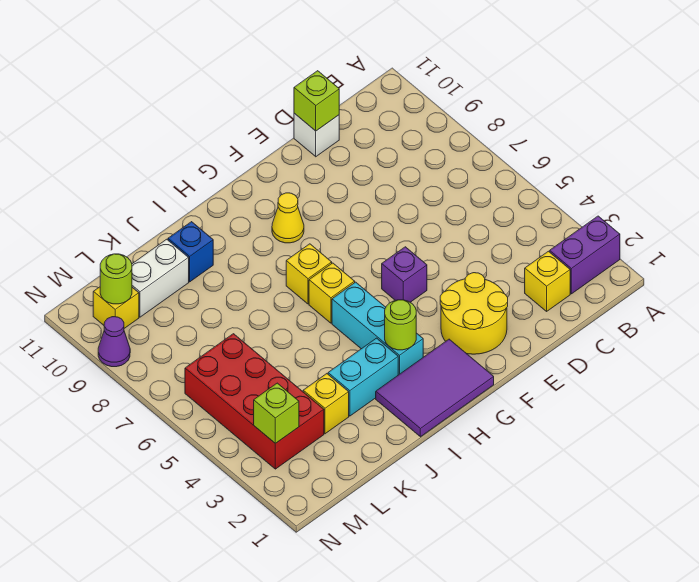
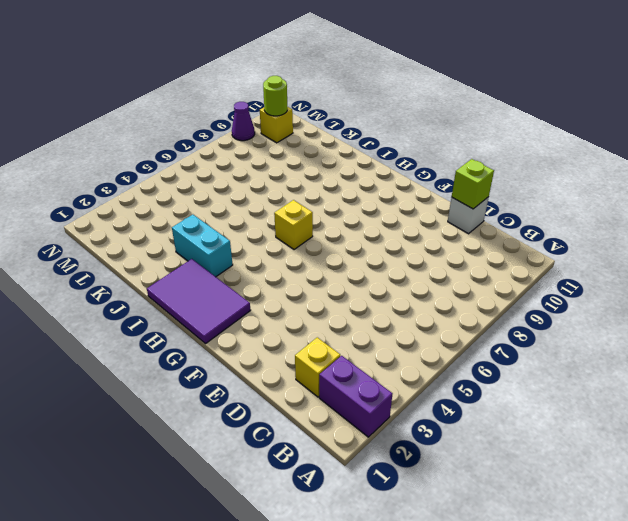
none -> yellow 2x2 round brick [440,273,508,354]
none -> purple 1x1 brick [382,247,427,302]
none -> yellow 1x1 cone [272,193,304,243]

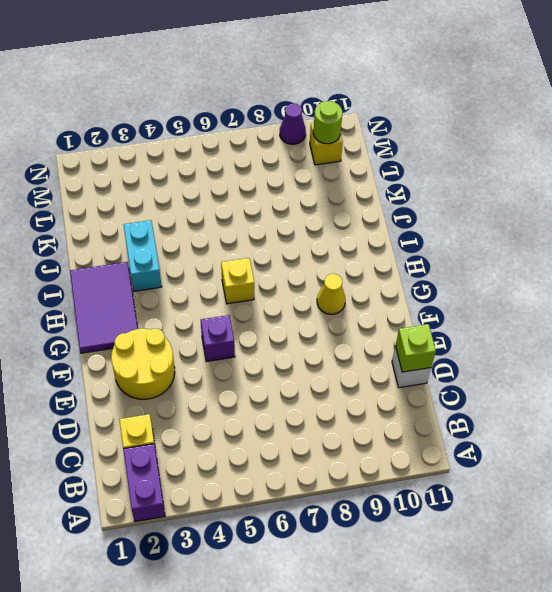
none -> cyan 1x3 brick [332,282,423,375]
none -> yellow 1x1 brick [286,244,332,304]
none -> blue 1x1 brick [168,222,213,282]

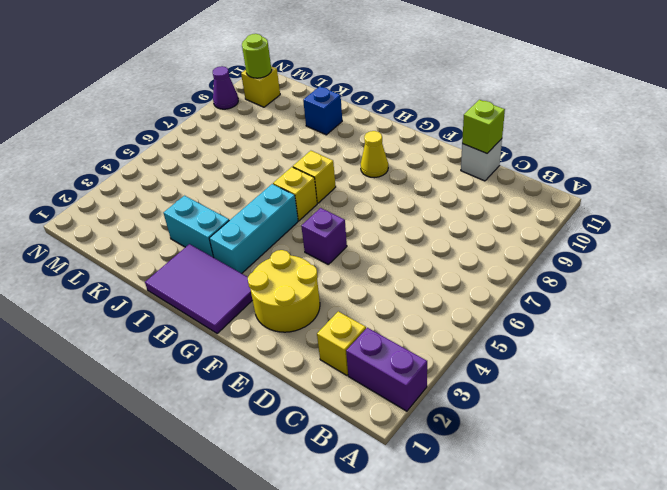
none -> yellow 1x1 brick [303,374,349,434]
none -> white 1x2 brick [132,239,189,317]
none -> red 2x4 brick [185,334,324,469]

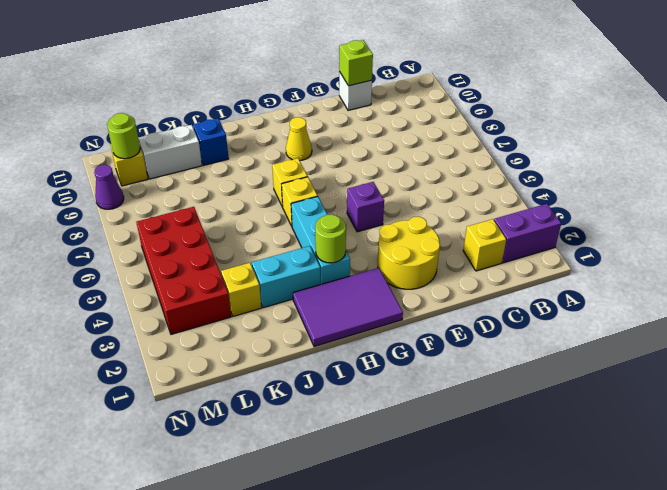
none -> lime 1x1 brick [254,383,299,443]

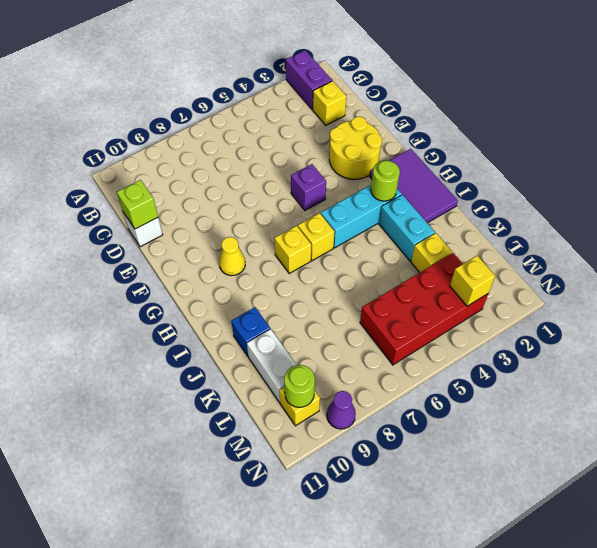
yellow 1x1 brick [450,256,495,306] -> lime 1x1 brick [254,383,299,443]

